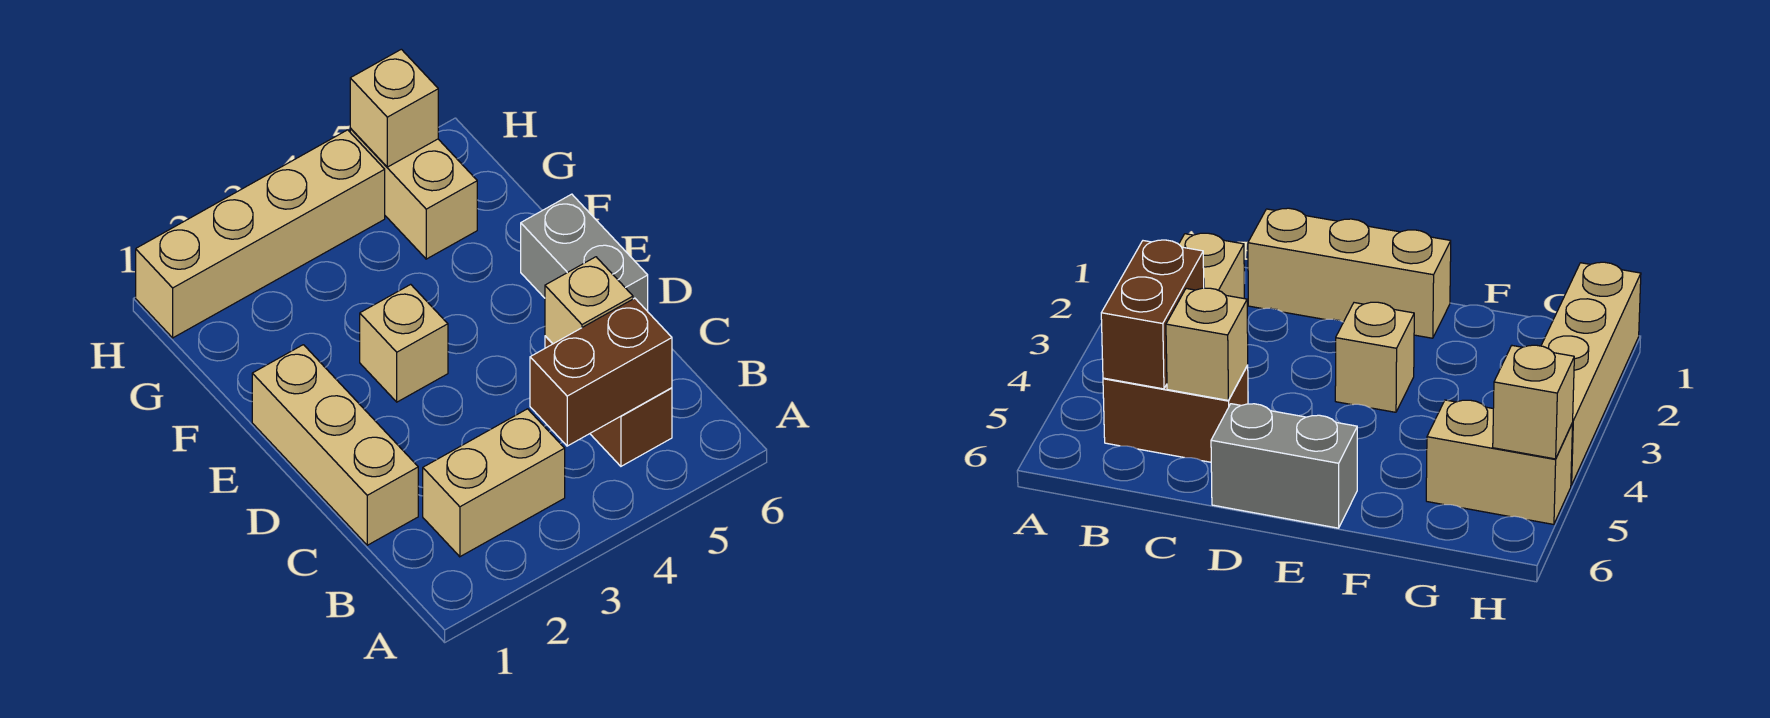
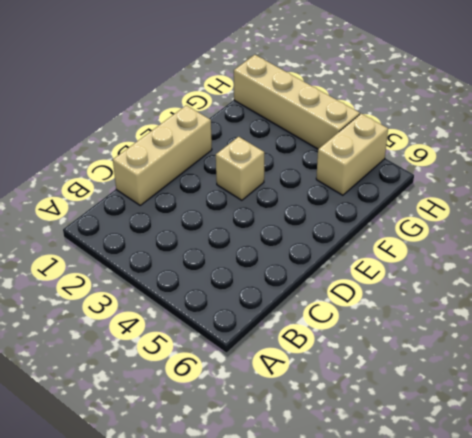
none -> tan 1x2 brick [423,409,565,557]
none -> brown 1x2 brick [545,336,672,466]

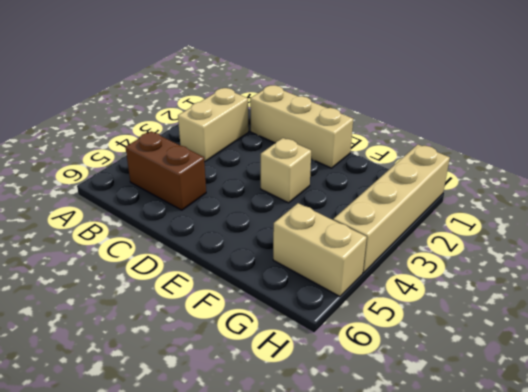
none -> grey 1x2 brick [521,194,648,311]
none -> brown 1x2 brick [530,298,672,446]

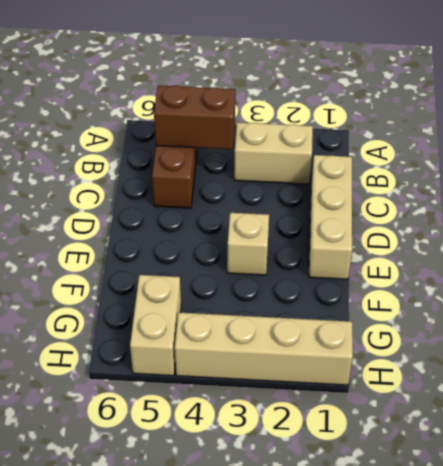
none -> grey 1x2 brick [521,194,648,311]
none -> tan 1x1 brick [545,257,633,344]

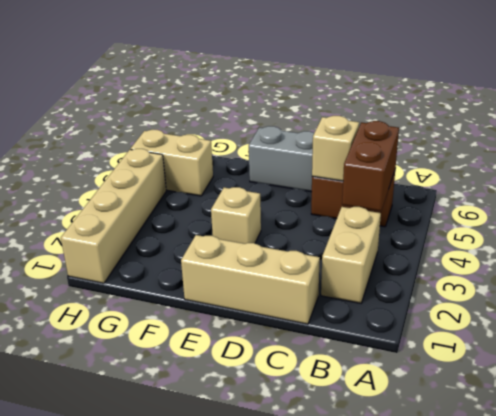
none -> tan 1x1 brick [350,49,438,167]

